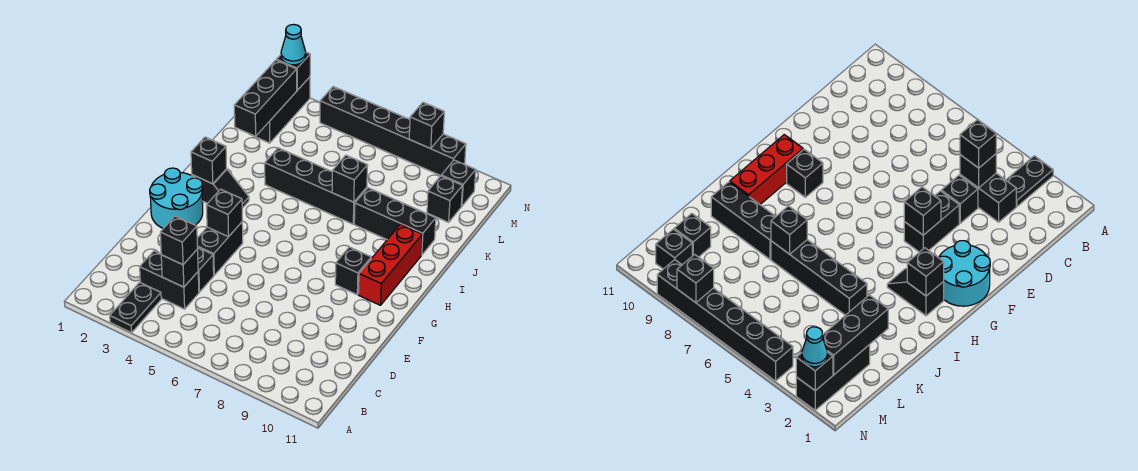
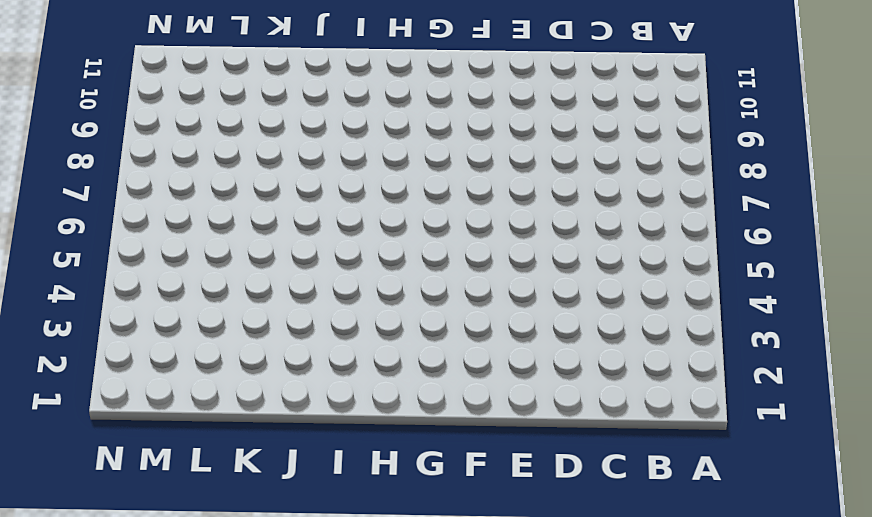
none -> black 1x2 plate [110,282,161,333]
none -> black 1x2 brick [140,251,199,309]
none -> black 1x1 brick [198,248,214,292]

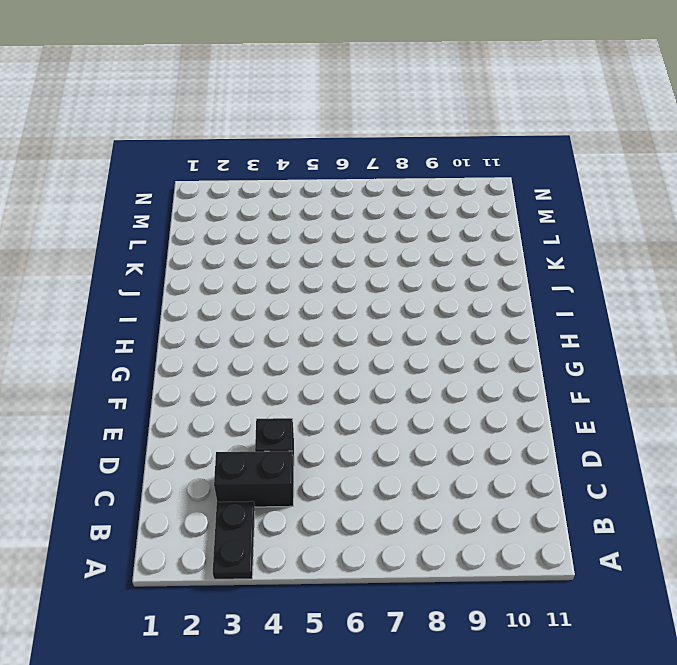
none -> black 1x2 brick [197,222,243,275]
none -> cyan 2x2 round brick [150,168,203,229]
none -> black 1x1 brick [335,247,371,294]

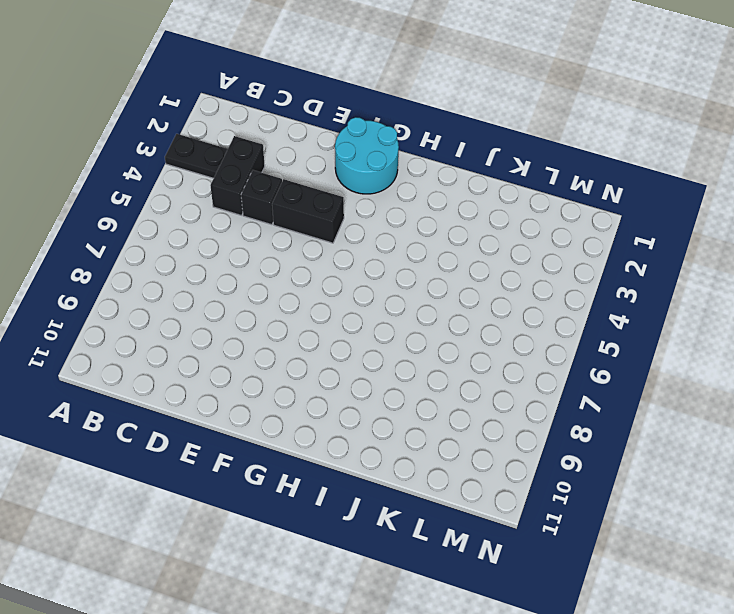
none -> black 1x1 brick [335,247,371,294]
none -> red 1x3 brick [358,224,422,305]
none -> black 1x2 slope [192,169,249,208]

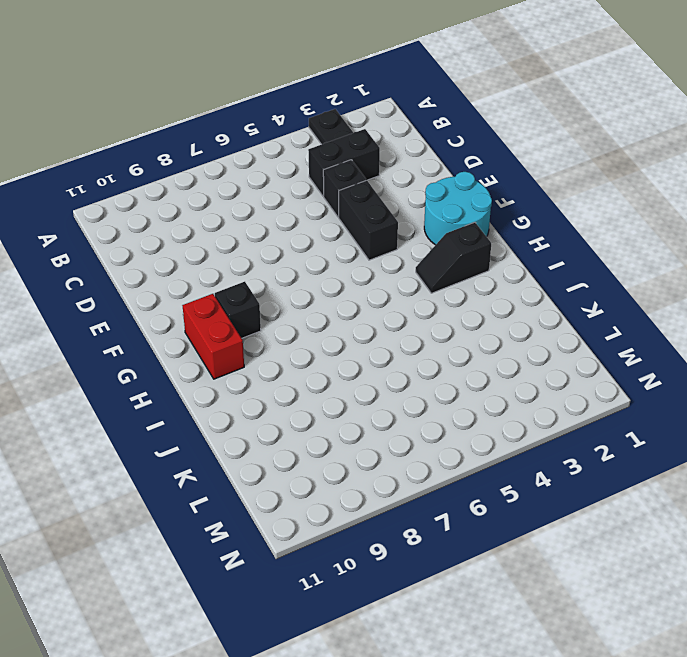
red 1x2 brick [182,294,244,379] -> red 1x3 brick [358,224,422,305]
none -> black 1x4 brick [265,148,367,224]
none -> black 1x3 brick [354,188,436,255]
none -> black 1x3 brick [250,77,310,143]

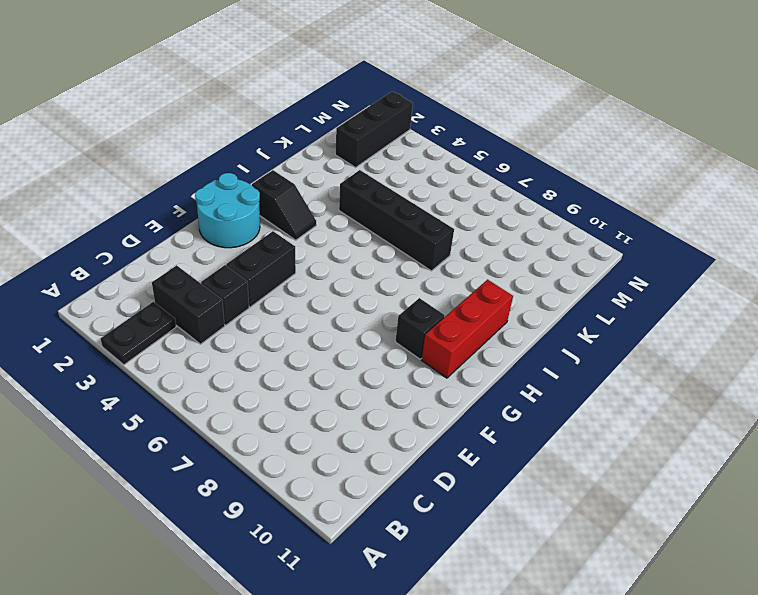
none -> black 1x3 brick [354,188,436,255]
none -> black 1x1 brick [427,176,463,222]
none -> black 1x1 brick [441,160,476,206]

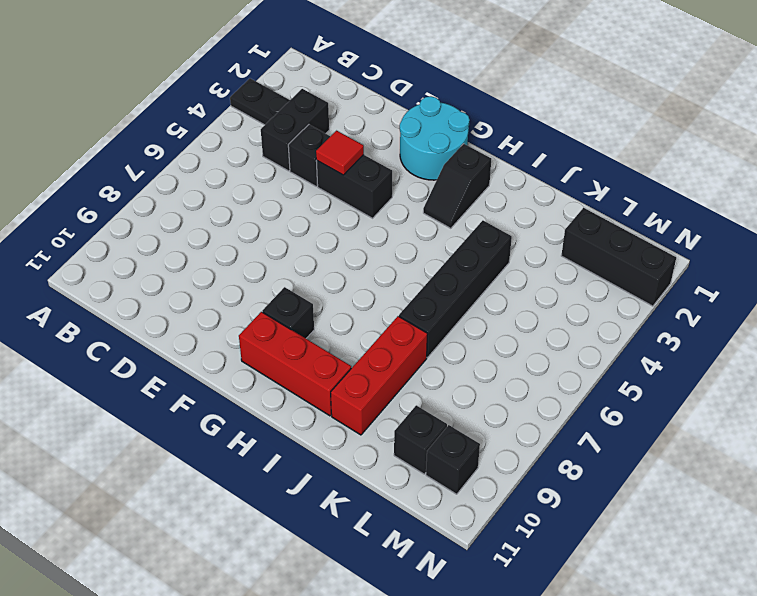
red 1x1 tile [316,131,364,175] -> none
red 1x3 brick [331,316,428,435] -> black 1x3 brick [354,188,436,255]
none -> black 1x6 brick [320,87,466,176]
none -> black 1x1 brick [161,249,198,287]
none -> black 1x1 brick [206,189,242,237]

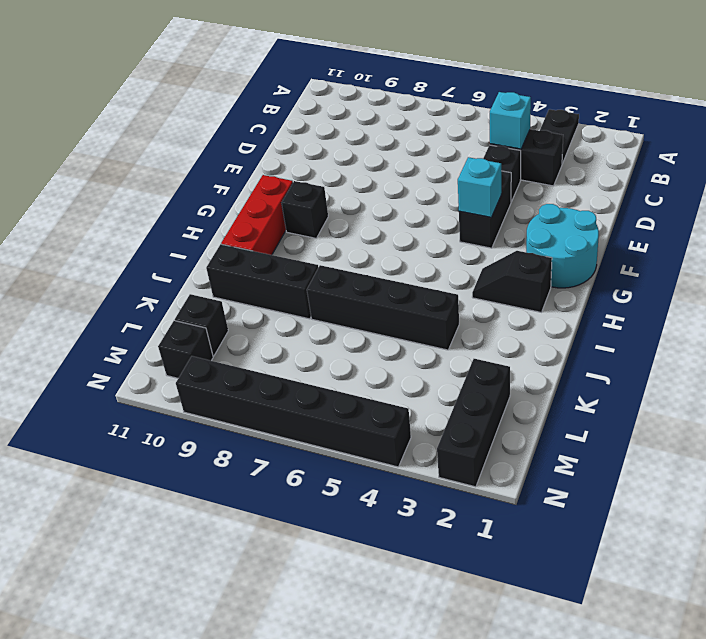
cyan 1x1 brick [490,92,531,149] -> black 1x1 brick [161,249,198,287]
cyan 1x1 brick [458,157,501,218] -> black 1x1 brick [206,189,242,237]
none -> black 1x1 brick [191,137,227,184]
none -> black 1x1 brick [332,155,368,202]
none -> black 1x3 brick [234,60,297,136]

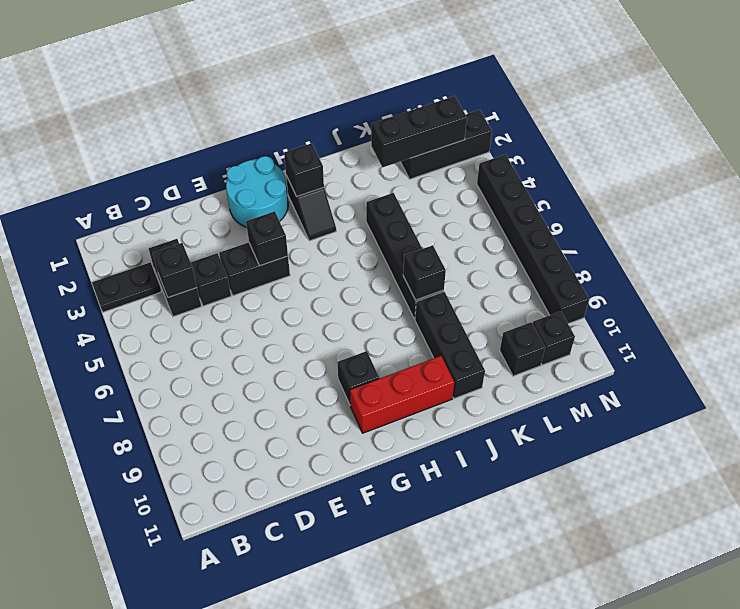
none -> black 1x1 brick [276,52,310,90]
none -> black 1x1 brick [409,102,444,149]
none -> black 1x1 brick [160,216,198,265]

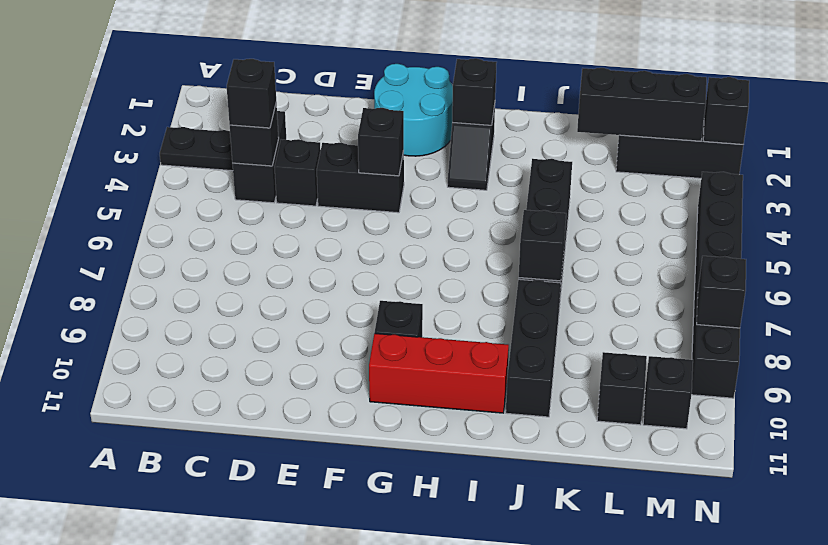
none -> cyan 1x1 cone [281,24,306,65]

